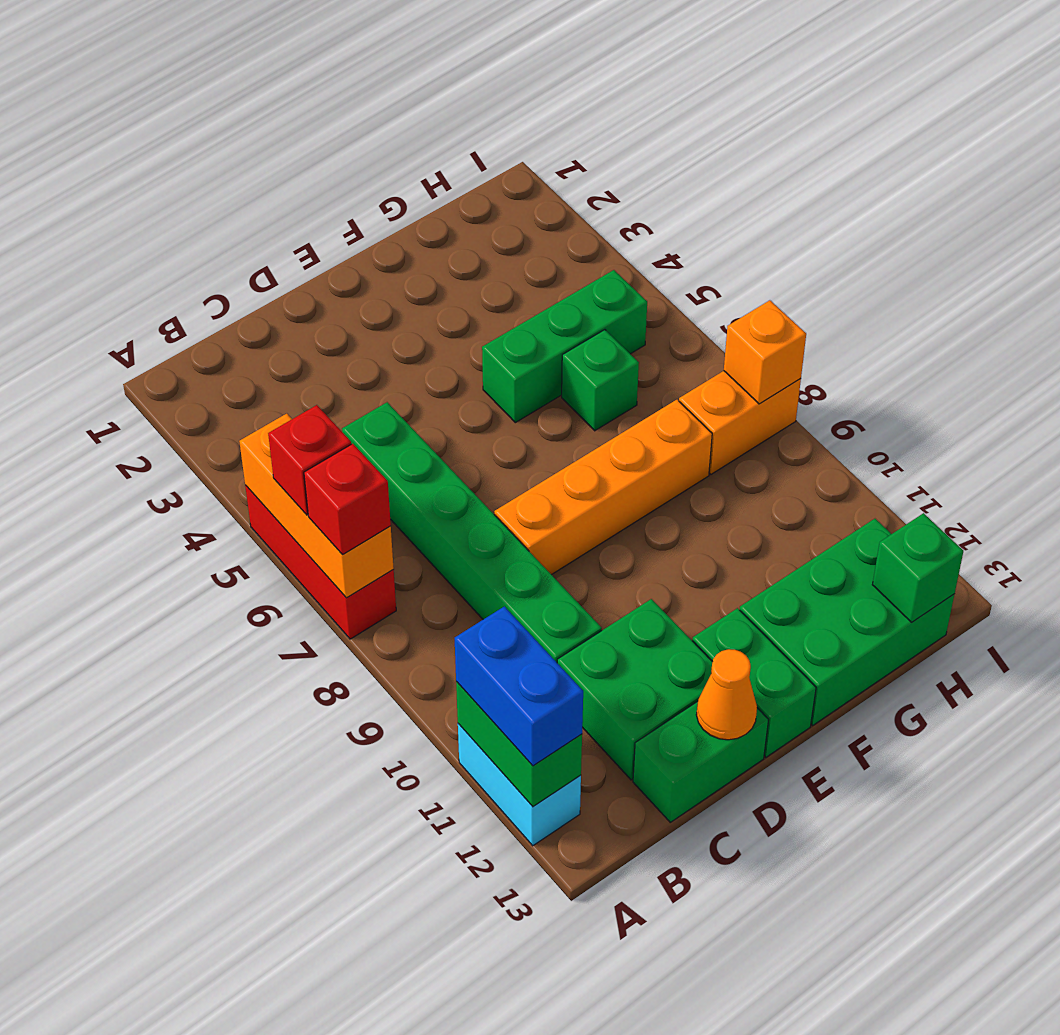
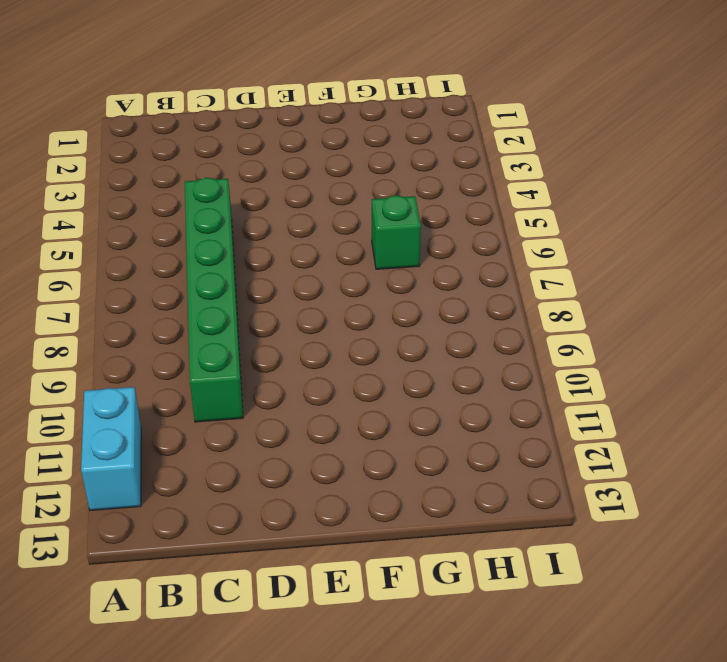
none -> red 1x3 brick [245,485,396,639]
none -> green 2x2 brick [557,599,712,780]
none -> green 1x2 brick [633,701,768,822]

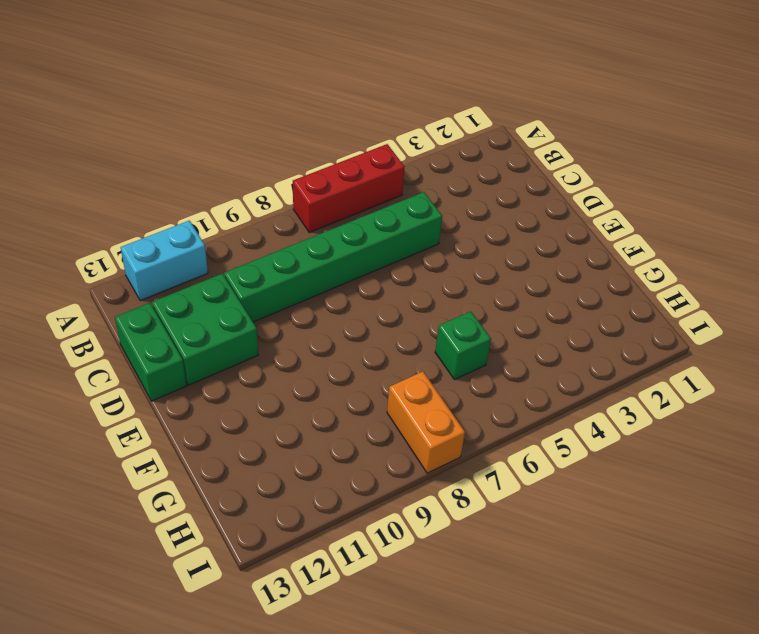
none -> orange 1x4 brick [494,400,712,575]
none -> green 1x2 brick [692,608,816,757]
none -> green 1x3 brick [482,270,647,423]

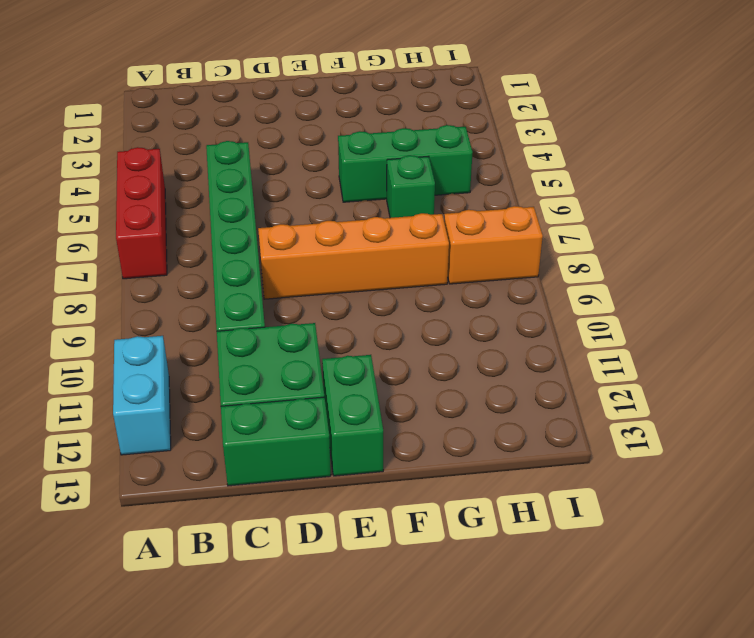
none -> green 2x3 brick [740,519,954,725]
none -> orange 1x3 brick [239,414,394,598]
none -> green 1x2 brick [456,682,582,807]

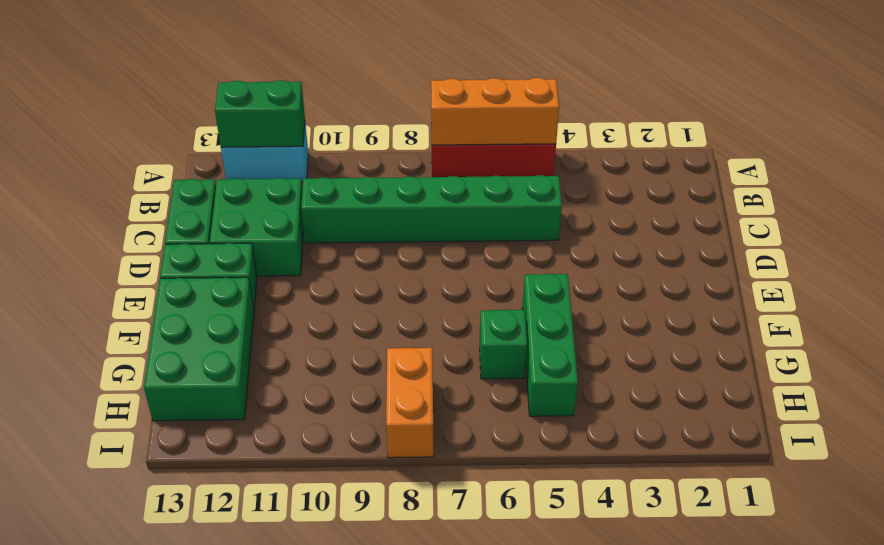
none -> orange 1x4 brick [494,400,712,575]
none -> orange 1x1 cone [696,649,757,740]
none -> green 1x1 brick [872,513,963,622]

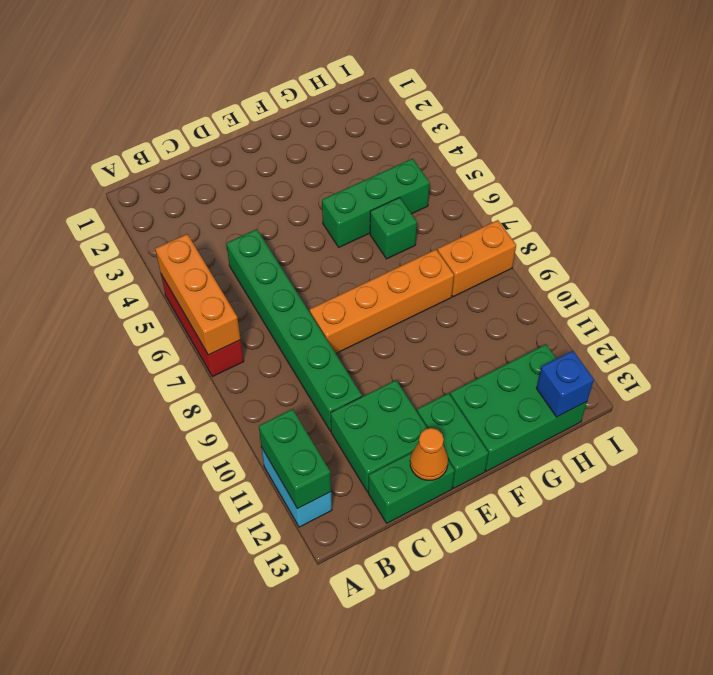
blue 1x1 brick [536,351,594,417] -> green 1x1 brick [872,513,963,622]
none -> orange 1x1 brick [724,300,806,404]
none -> red 1x1 brick [268,405,351,515]
none -> red 1x1 brick [304,444,391,555]

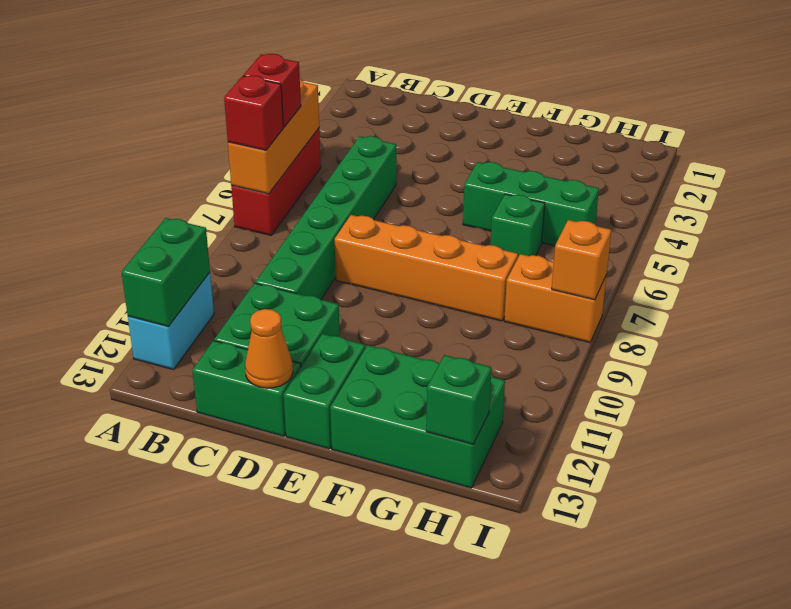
none -> blue 1x2 brick [455,606,583,766]

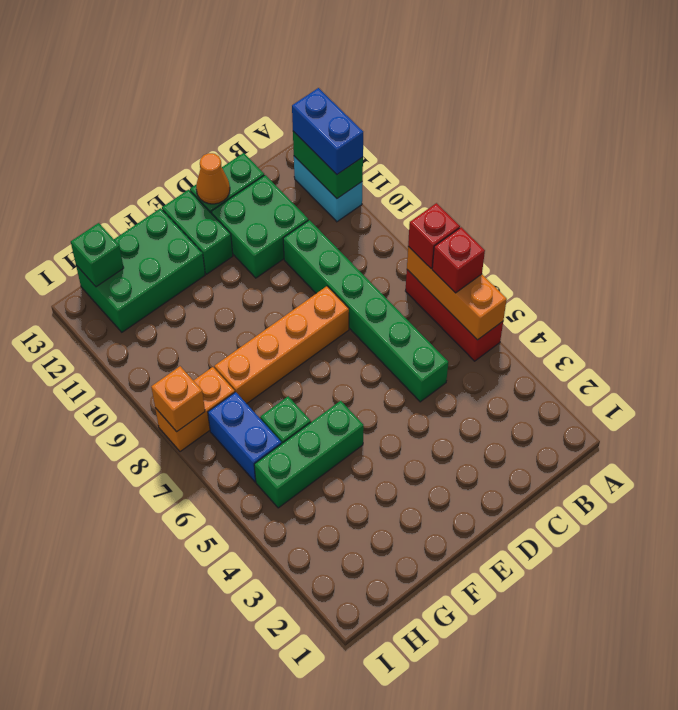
blue 1x2 brick [208,392,281,482] -> none

